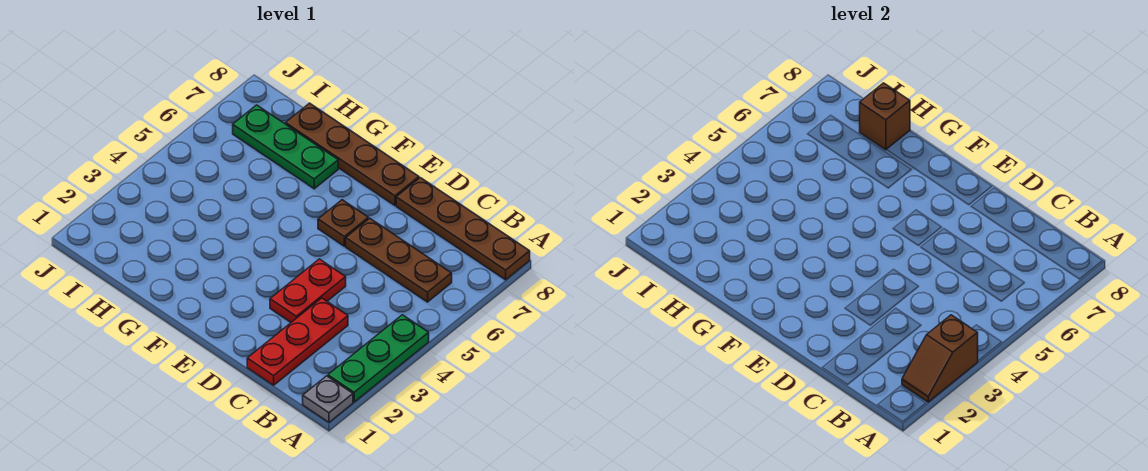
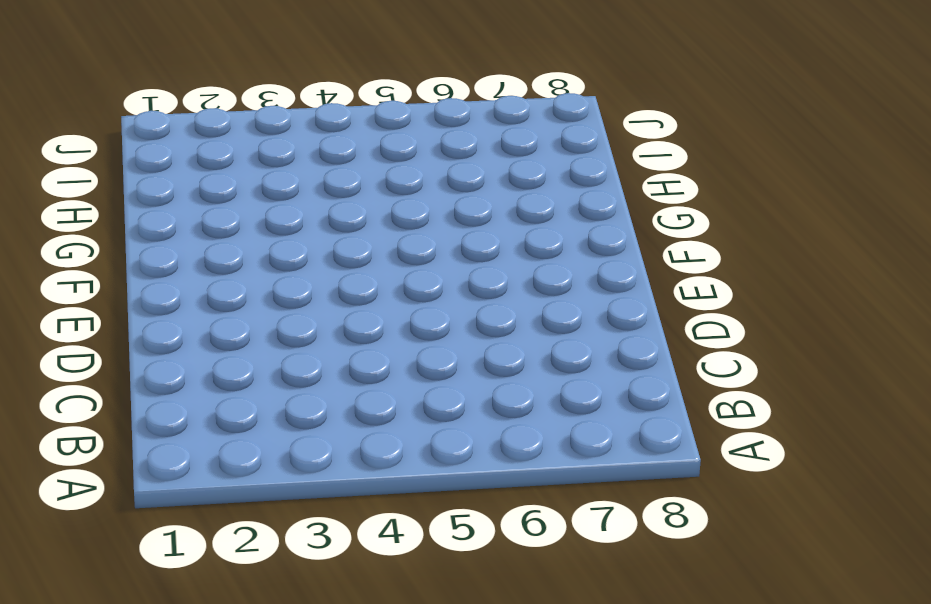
none -> grey 1x1 plate [303,376,353,422]
none -> green 1x3 plate [328,315,429,402]

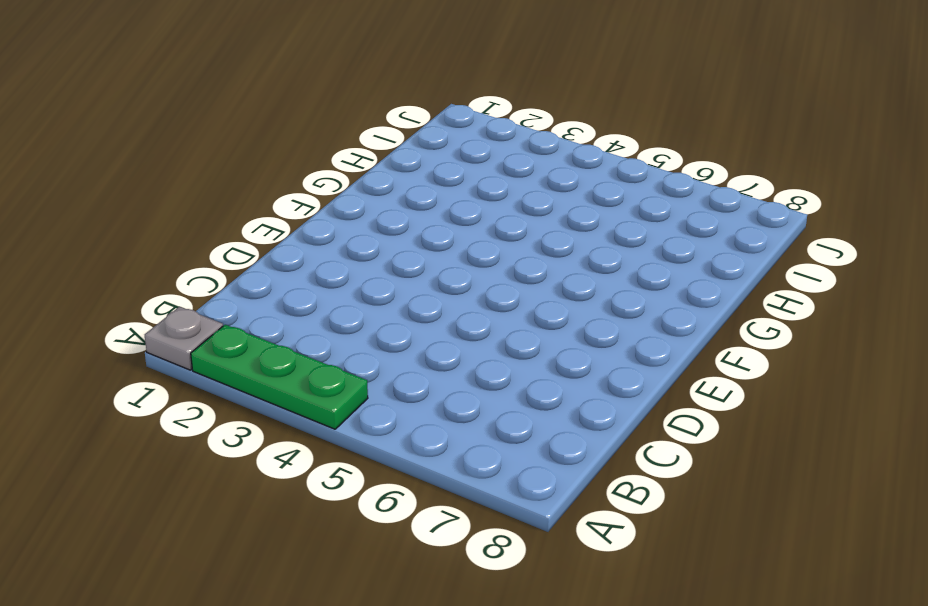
none -> brown 1x4 plate [396,178,530,280]
none -> brown 1x3 plate [346,218,452,302]

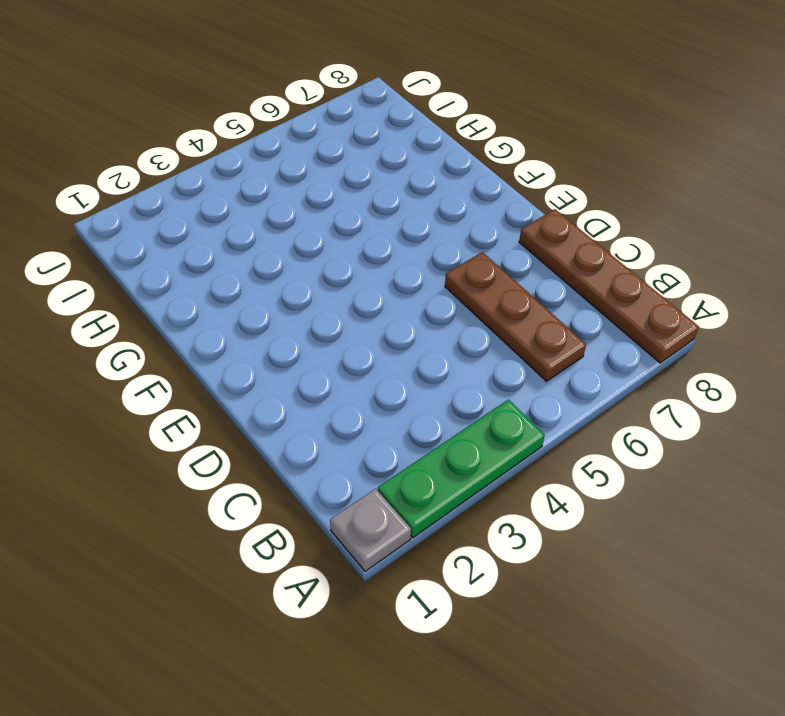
none -> red 1x3 plate [247,298,348,385]
none -> red 1x2 plate [270,259,346,322]

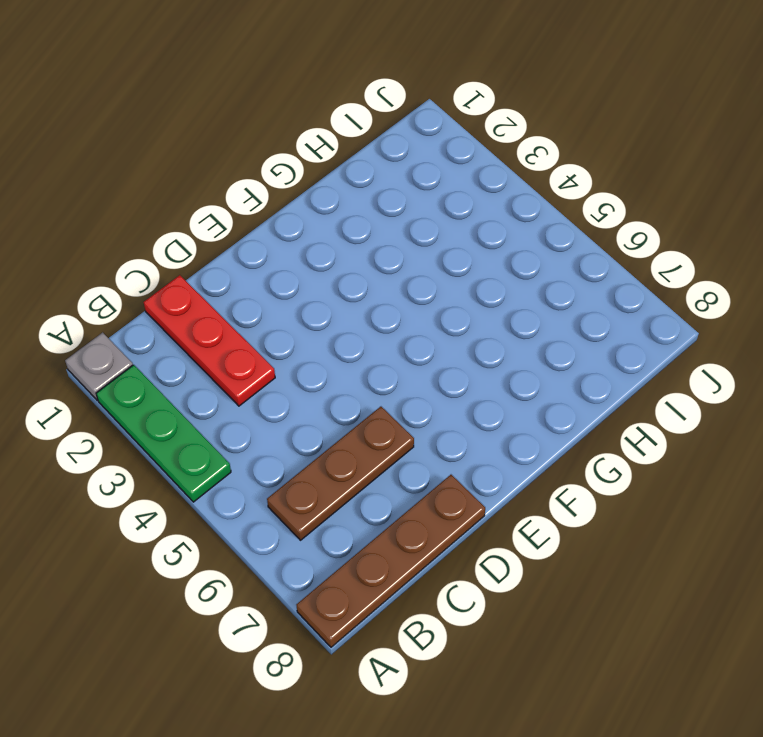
none -> red 1x2 plate [270,259,346,322]
none -> brown 1x1 plate [318,200,368,246]

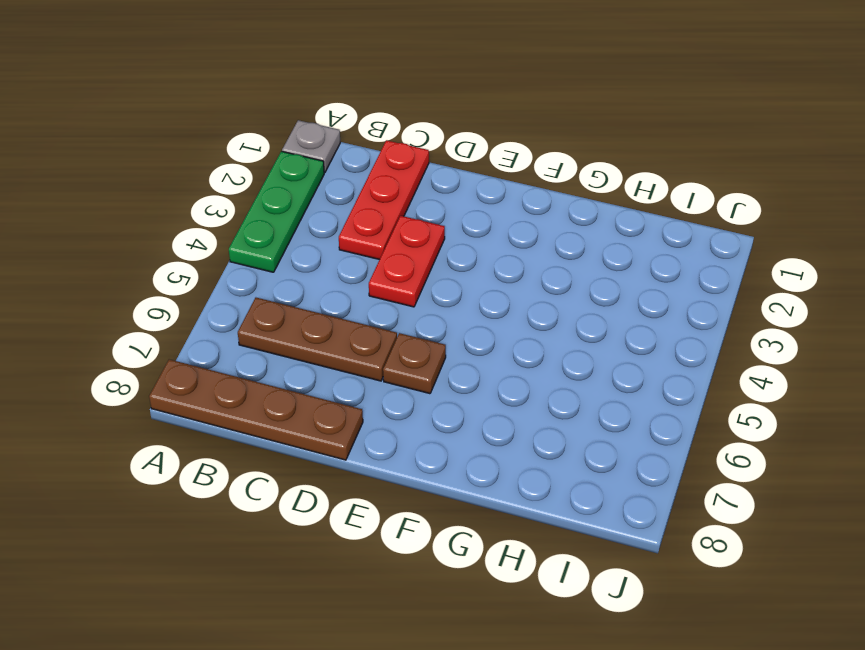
none -> brown 1x4 plate [286,103,419,205]
none -> green 1x3 plate [233,105,338,189]

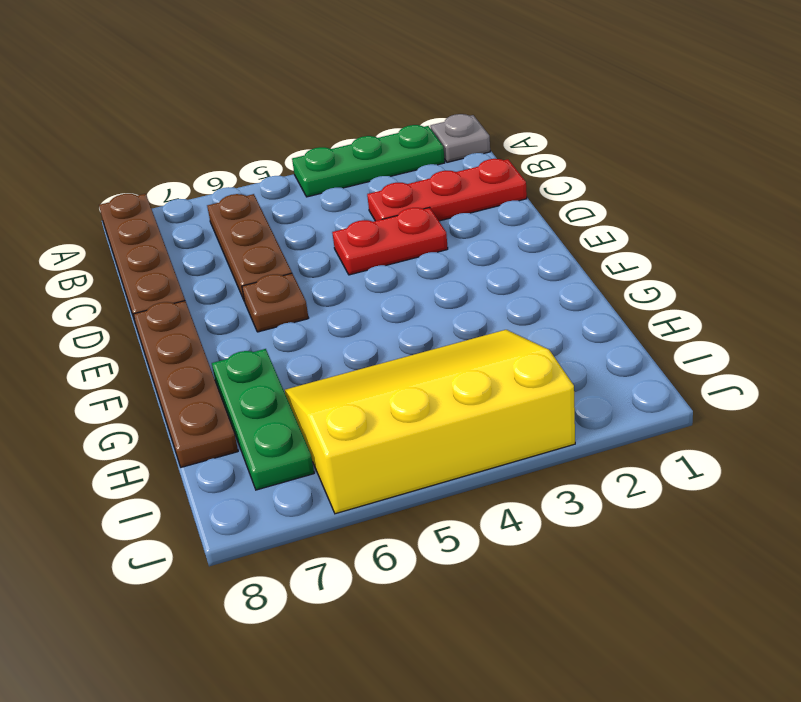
yellow 3x4 slope [285,330,575,514] -> none
none -> brown 1x2 slope [902,315,978,402]
none -> brown 1x1 brick [860,83,910,150]

